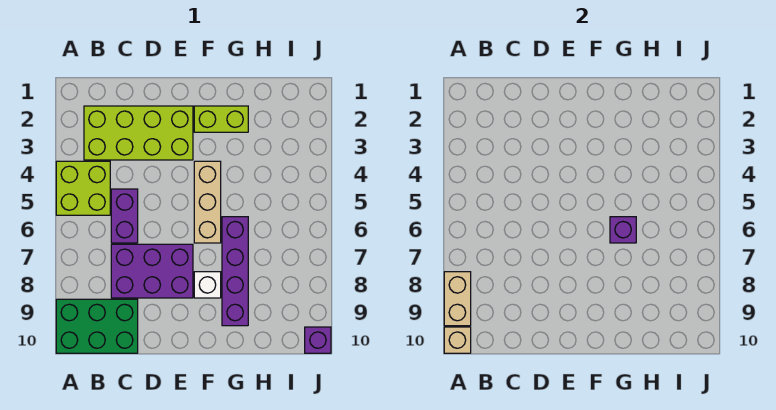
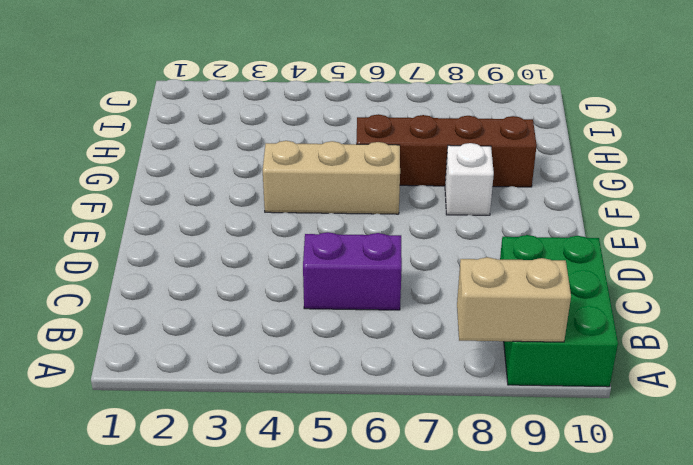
brown 1x4 brick [356,114,537,187] -> purple 1x4 brick [222,217,248,326]
none -> lime 2x2 brick [56,161,110,215]
none -> lime 2x4 brick [84,106,193,160]
none -> purple 2x3 brick [111,244,193,298]

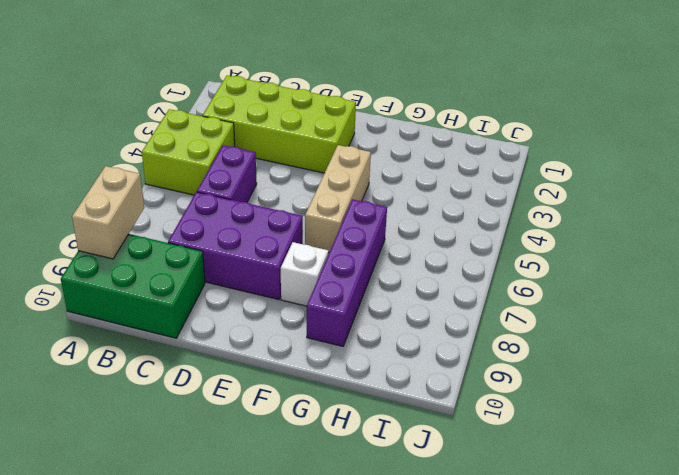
none -> lime 1x2 brick [194,106,248,132]
none -> purple 1x1 brick [305,327,331,353]
none -> tan 1x1 brick [444,327,471,353]

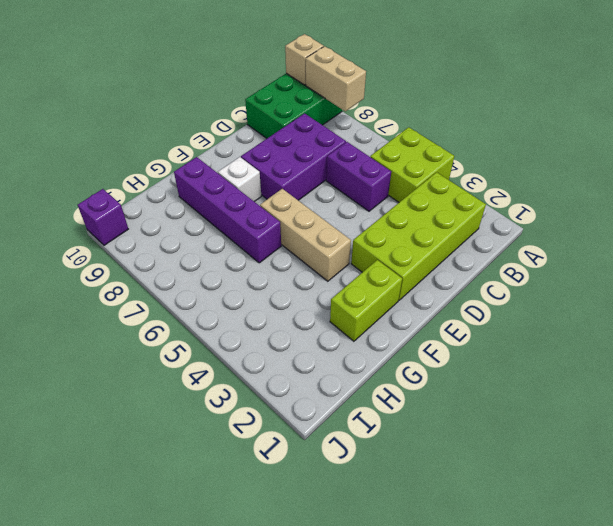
none -> purple 1x1 brick [610,217,636,243]

